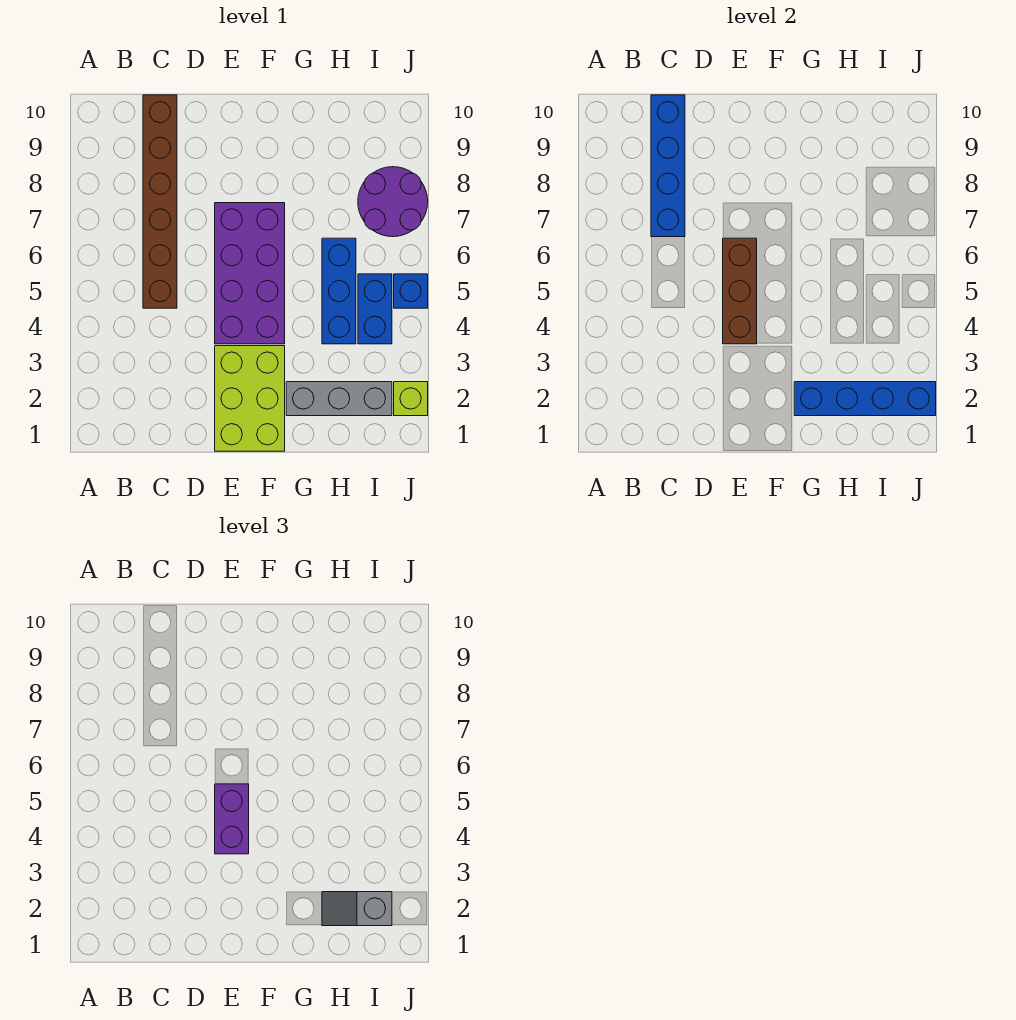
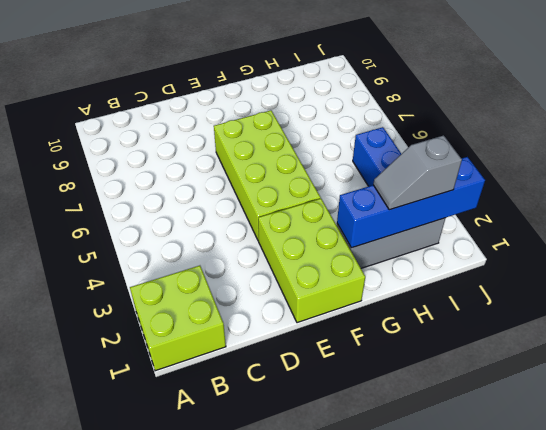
lime 2x2 brick [130,266,226,371] -> none
lime 2x4 brick [214,111,321,241] -> purple 2x4 brick [215,203,285,344]
none -> brown 1x6 brick [143,95,177,308]
none -> blue 1x3 brick [322,238,356,344]
none -> purple 2x2 round brick [358,167,428,237]

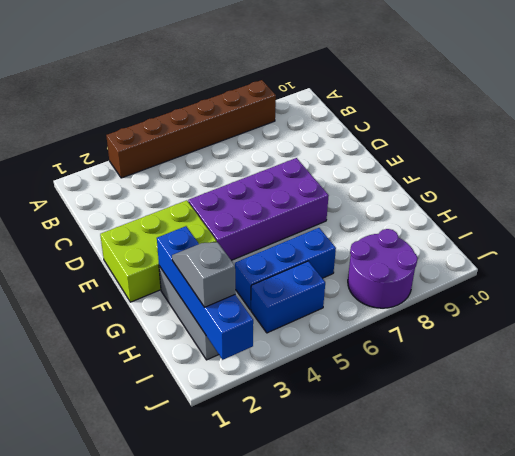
brown 1x6 brick [106,80,276,178] -> brown 1x6 brick moved to [143,95,177,308]
none -> lime 1x1 brick [394,382,428,416]
none -> blue 1x1 brick [394,274,428,308]
none -> blue 1x4 brick [651,95,685,237]

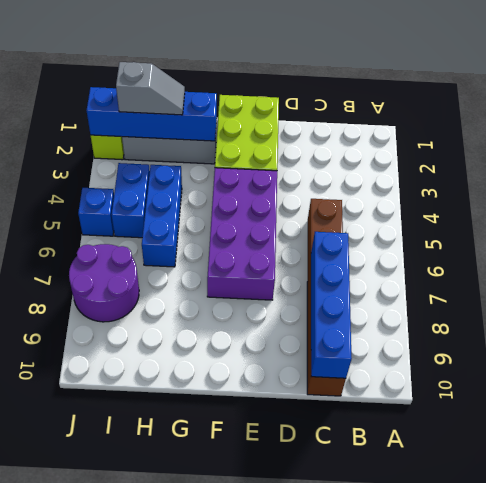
none -> brown 1x3 brick [723,238,757,344]
none -> purple 1x2 brick [215,784,249,854]

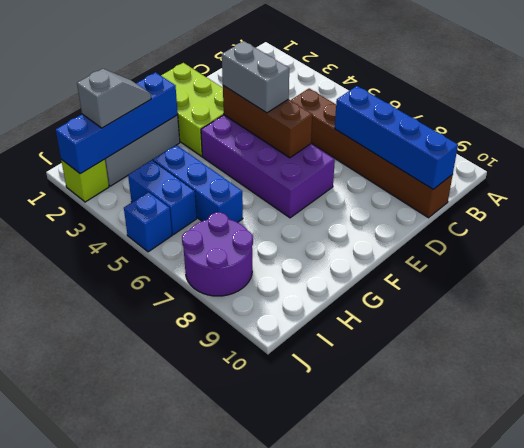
grey 1x2 brick [222,41,289,113] -> purple 1x2 brick [215,784,249,854]

